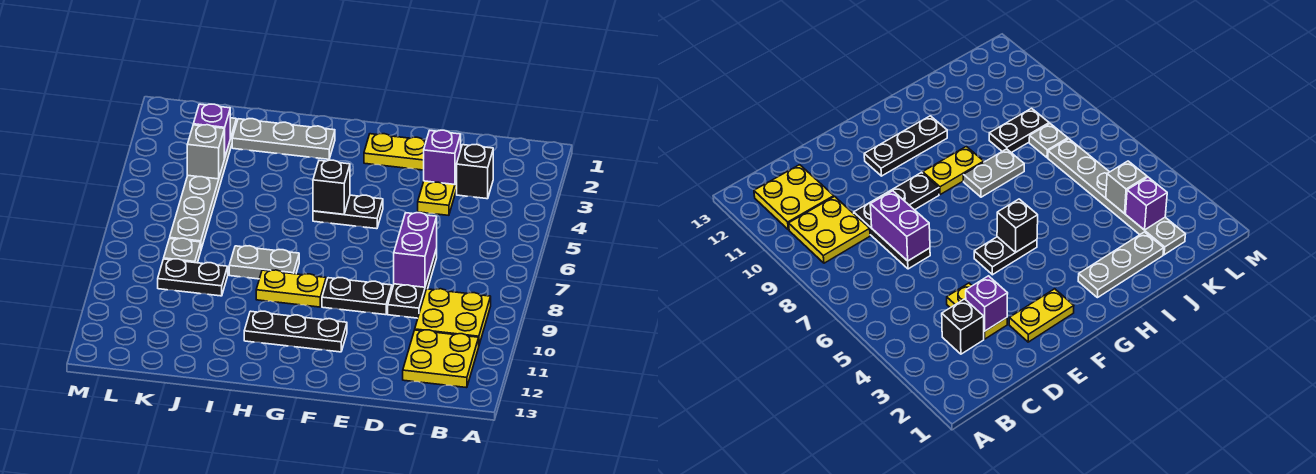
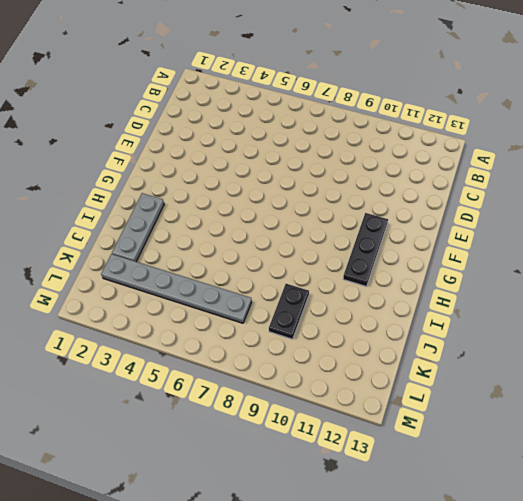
none -> yellow 2x2 plate [415,289,491,344]
none -> yellow 2x2 plate [403,330,479,388]
none -> black 1x1 brick [456,144,493,199]

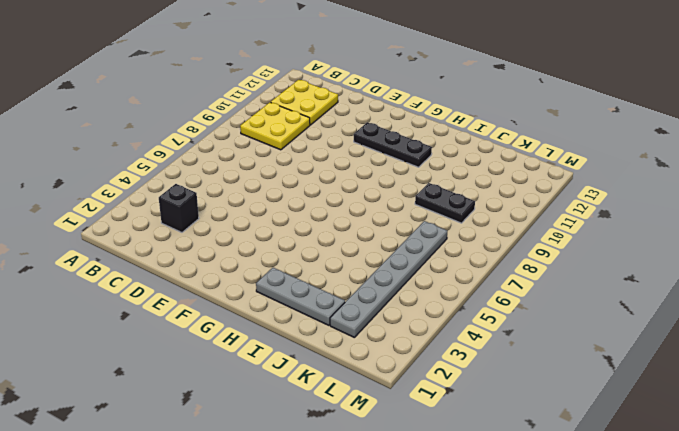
none -> yellow 1x2 plate [418,180,457,215]
none -> black 1x3 plate [388,249,437,318]
none -> yellow 1x2 plate [364,134,426,170]

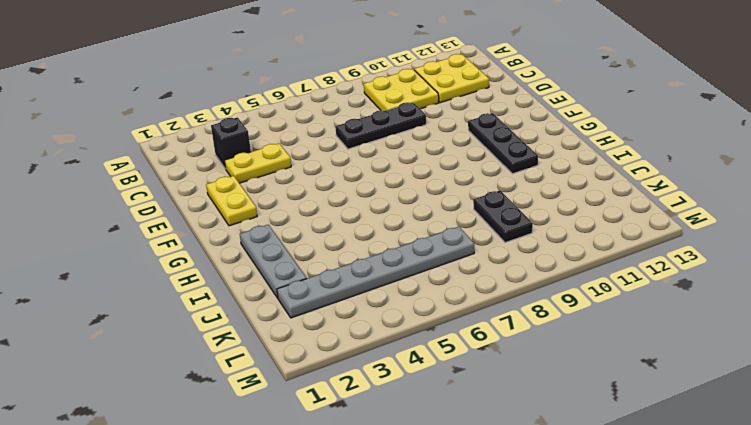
none -> black 1x2 plate [322,278,392,315]
none -> black 1x2 plate [313,195,383,229]
none -> yellow 1x2 plate [256,270,326,307]

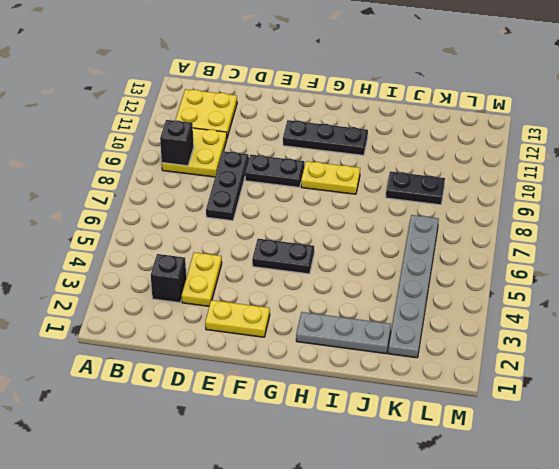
black 1x1 brick [160,120,194,166] -> black 1x1 brick moved to [313,160,350,214]
none -> grey 1x2 plate [229,246,299,279]
none -> grey 1x1 plate [164,238,201,263]
none -> purple 1x1 brick [424,130,461,185]

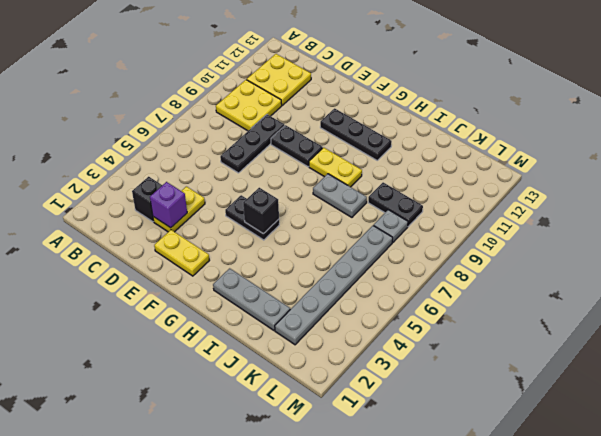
none -> purple 1x2 brick [394,213,437,287]
none -> purple 1x1 brick [193,104,230,158]
none -> grey 1x1 brick [187,125,225,179]

